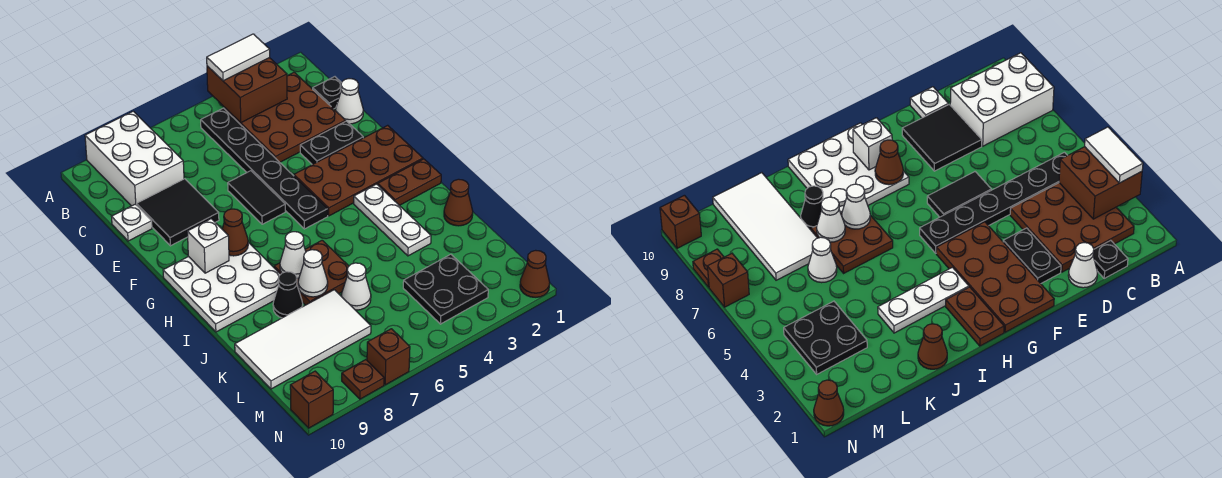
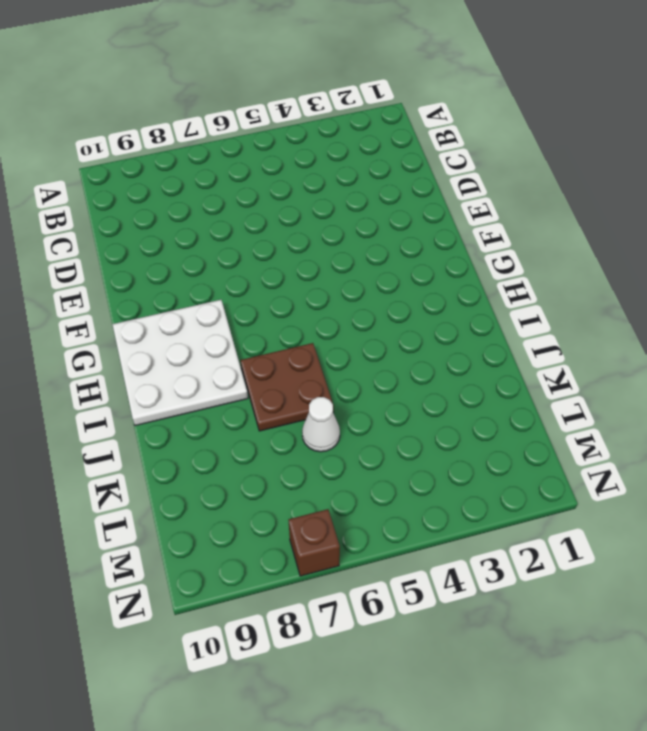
none -> white 2x3 brick [85,111,184,206]
none -> brown 3x3 plate [225,72,346,162]
none -> black 1x6 plate [201,108,328,229]

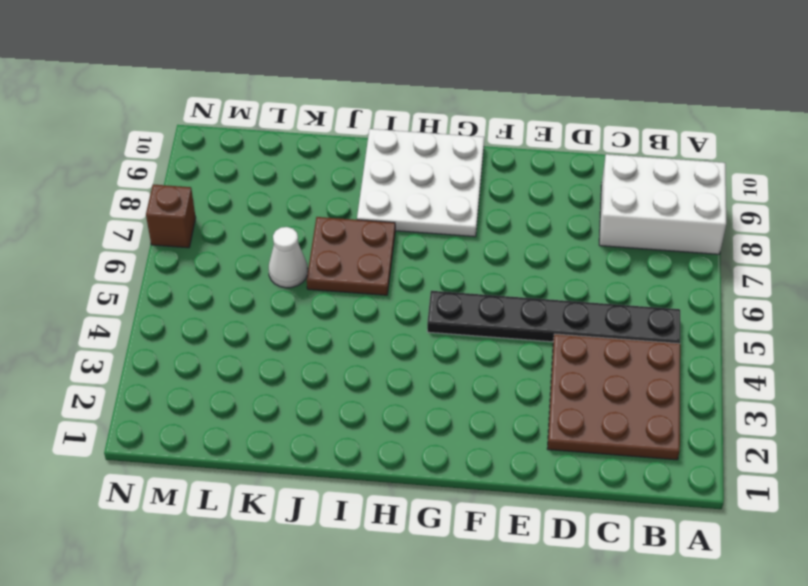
none -> black 1x1 plate [313,77,341,109]
none -> white 1x1 cone [336,79,363,124]
none -> black 2x2 tile [137,179,219,246]

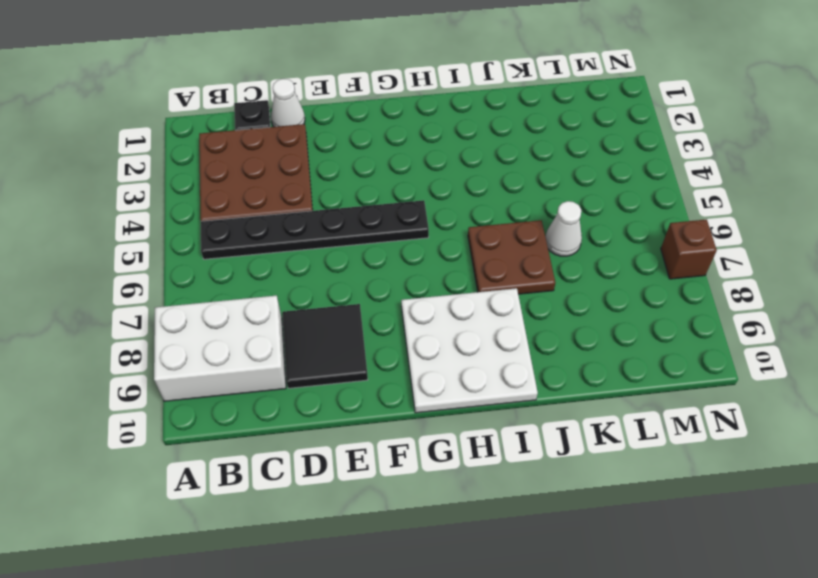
none -> white 1x1 plate [112,204,152,241]
none -> black 1x2 plate [300,121,363,165]
none -> black 1x2 tile [228,171,285,224]

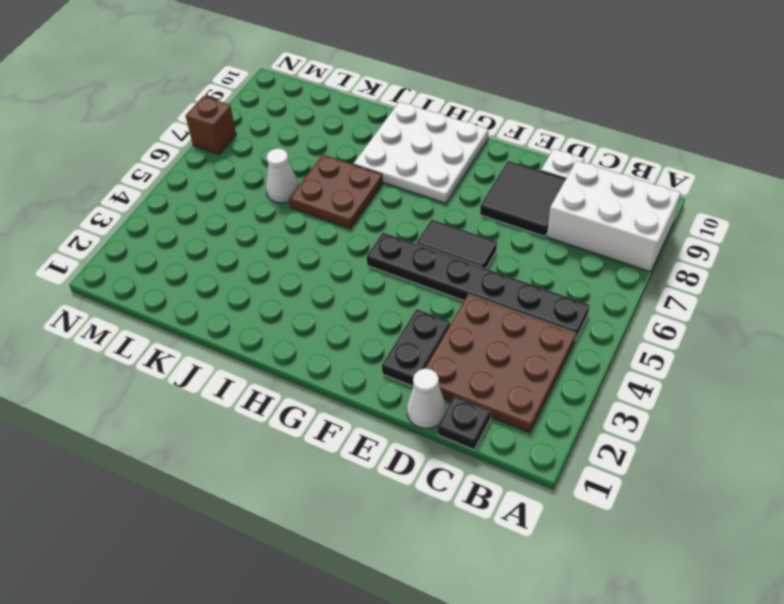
none -> brown 2x4 plate [294,125,423,216]
none -> brown 1x2 plate [378,159,441,205]
none -> white 1x3 plate [354,184,431,256]

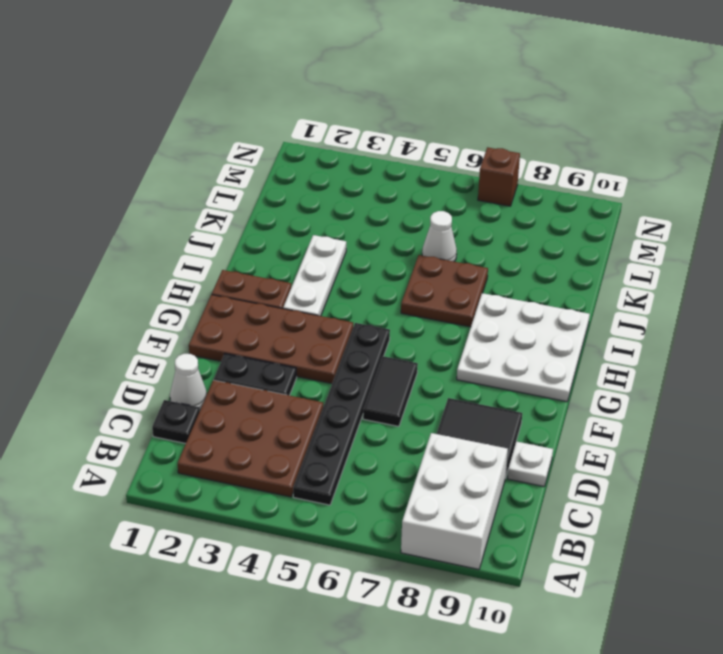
none -> brown 1x1 cone [444,179,473,226]
none -> black 1x1 cone [273,272,303,318]
none -> white 2x4 tile [235,290,371,389]

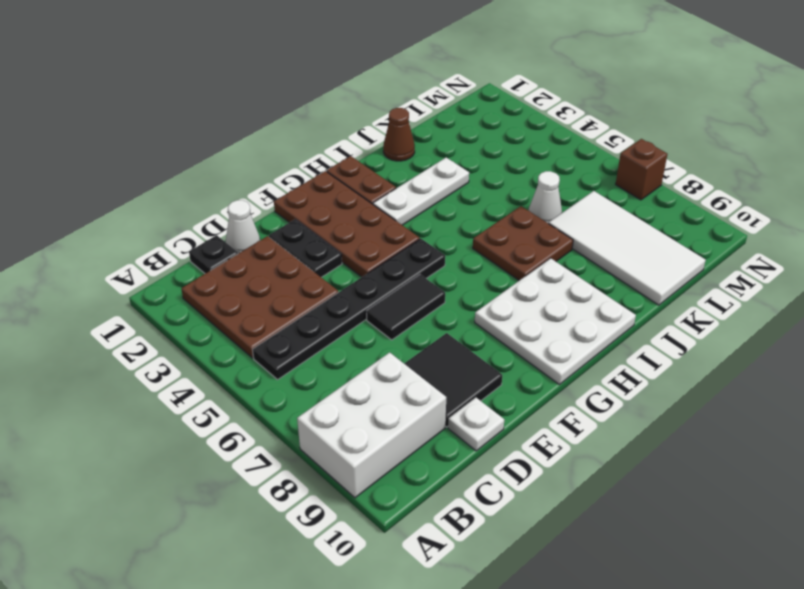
none -> black 1x1 cone [273,272,303,318]
none -> black 2x2 plate [403,254,488,324]
none -> brown 1x1 cone [520,250,550,297]

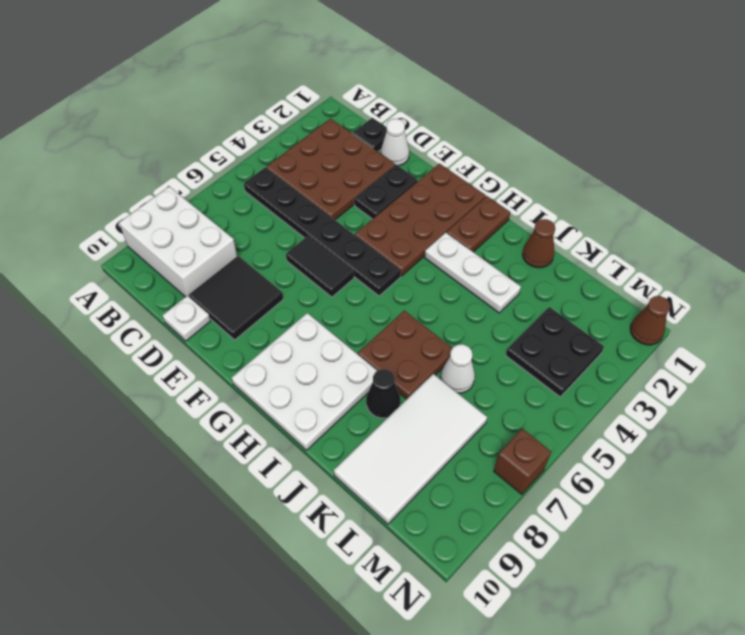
none -> brown 1x1 plate [342,360,384,399]
none -> brown 1x1 brick [290,371,333,428]
none -> brown 2x2 brick [207,58,287,123]

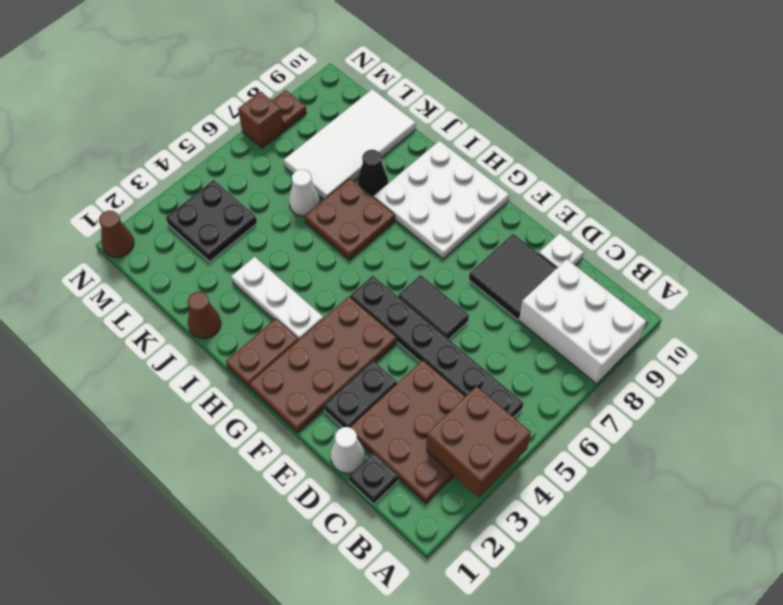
none -> brown 1x1 brick [290,371,333,428]
none -> brown 1x1 cone [222,209,248,256]
none -> white 1x1 brick [187,219,229,273]

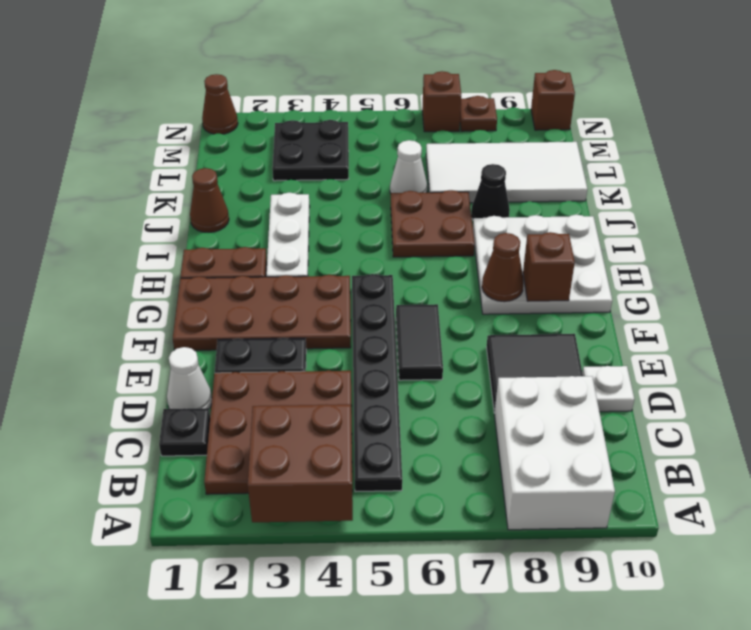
brown 1x1 brick [523,232,575,301] -> white 1x1 brick [187,219,229,273]
none -> white 1x1 cone [280,232,306,278]
none -> white 1x1 cone [298,250,328,297]
none -> white 1x2 tile [207,34,270,81]

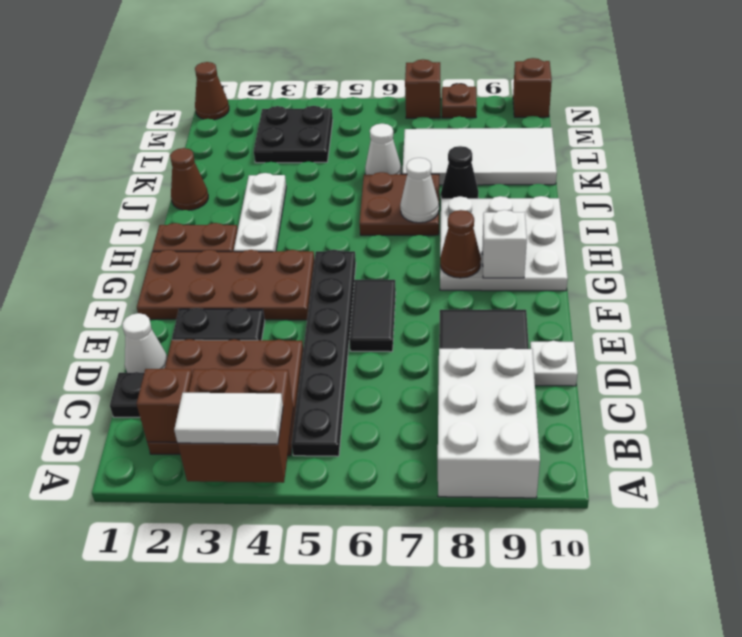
brown 1x1 brick [136,368,192,442] -> none
none -> white 1x1 cone [298,250,328,297]

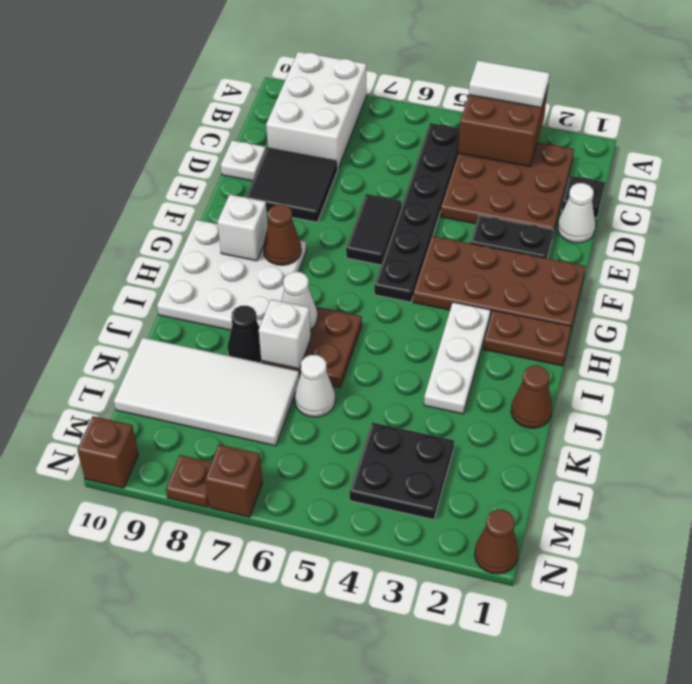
white 1x1 brick [259,299,311,369] -> white 1x1 cone [298,250,328,297]

